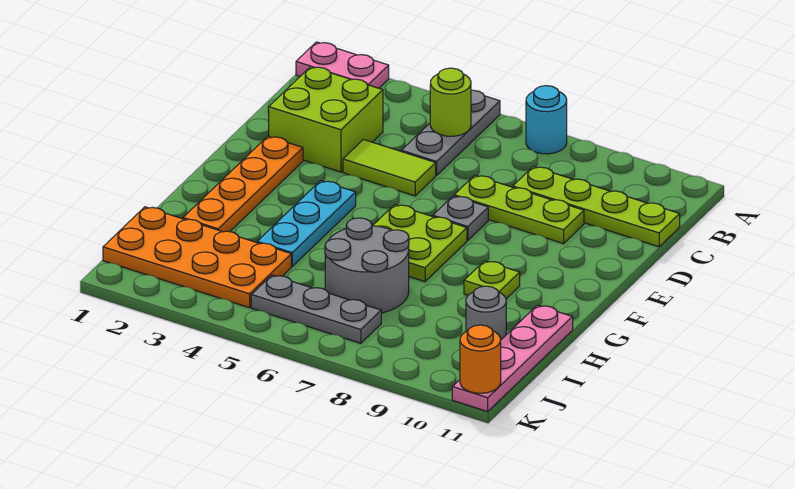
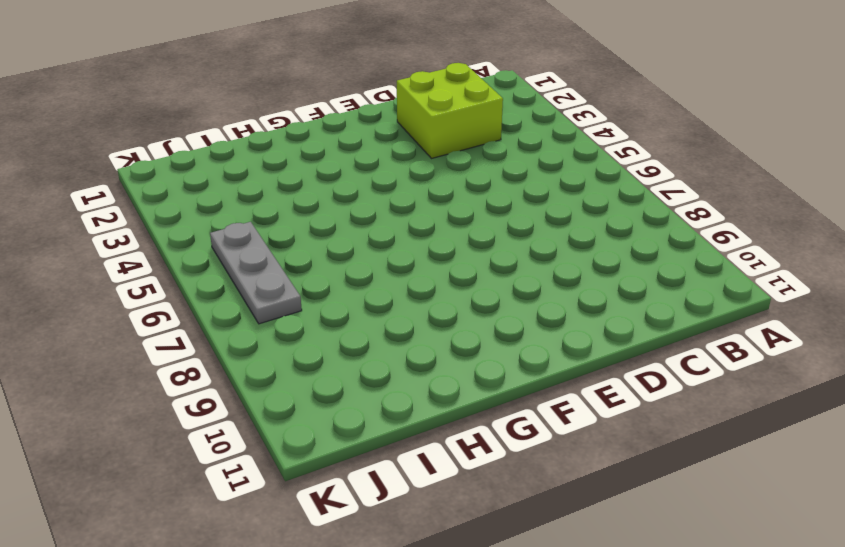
none -> pink 1x2 plate [296,42,389,88]
none -> grey 1x3 plate [401,90,500,175]
none -> cyan 1x1 round brick [526,86,567,154]

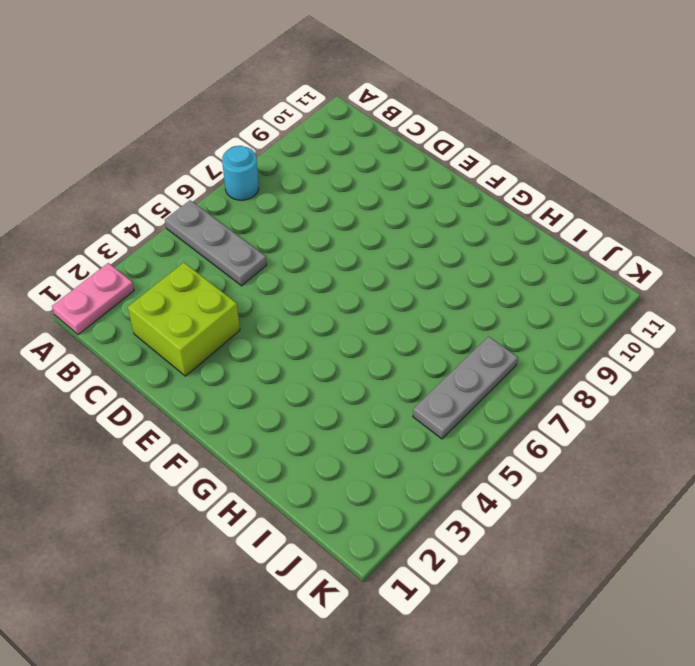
none -> lime 1x4 plate [513,167,680,247]
none -> lime 1x2 tile [343,140,436,196]
none -> lime 1x3 plate [454,175,584,244]

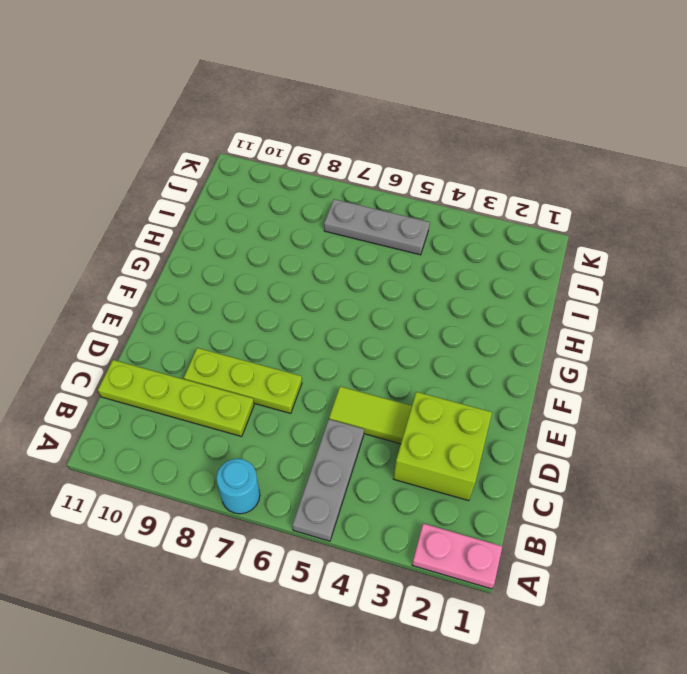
none -> orange 1x4 plate [183,136,303,232]
none -> grey 1x1 plate [433,196,488,240]
none -> cyan 1x3 plate [257,181,356,266]

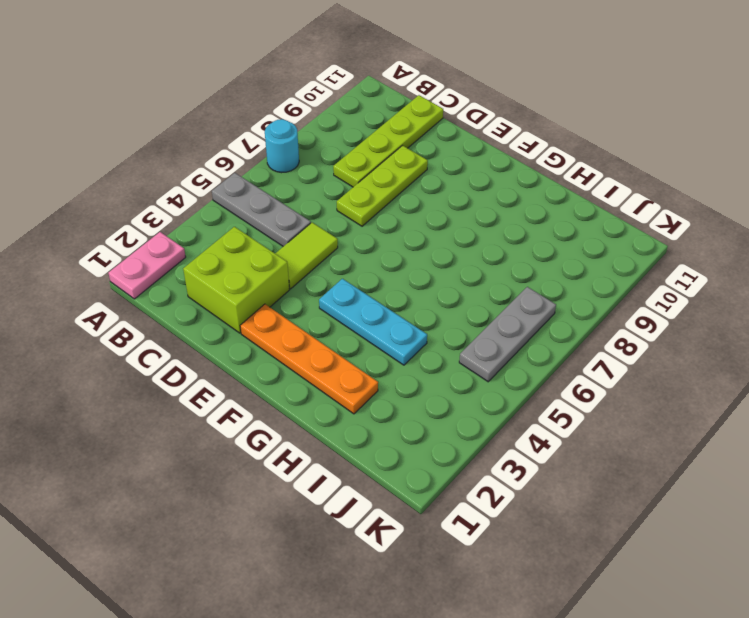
none -> grey 1x1 plate [433,196,488,240]
none -> lime 2x2 plate [373,205,467,281]
none -> lime 1x1 plate [464,261,520,299]

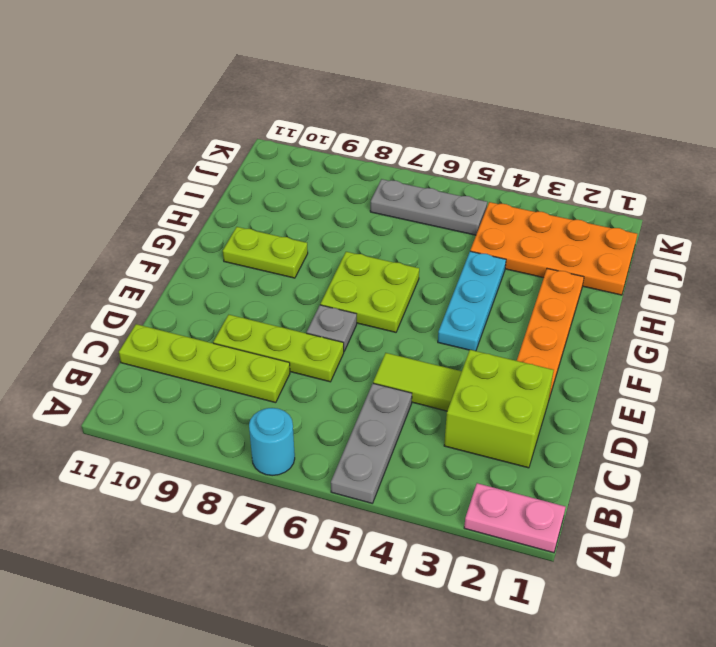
lime 1x2 plate [223,227,308,278] -> lime 1x1 plate [464,261,520,299]
none -> grey 2x2 round brick [325,218,409,313]
none -> pink 1x4 plate [452,305,573,412]
none -> grey 1x1 round brick [466,286,506,340]

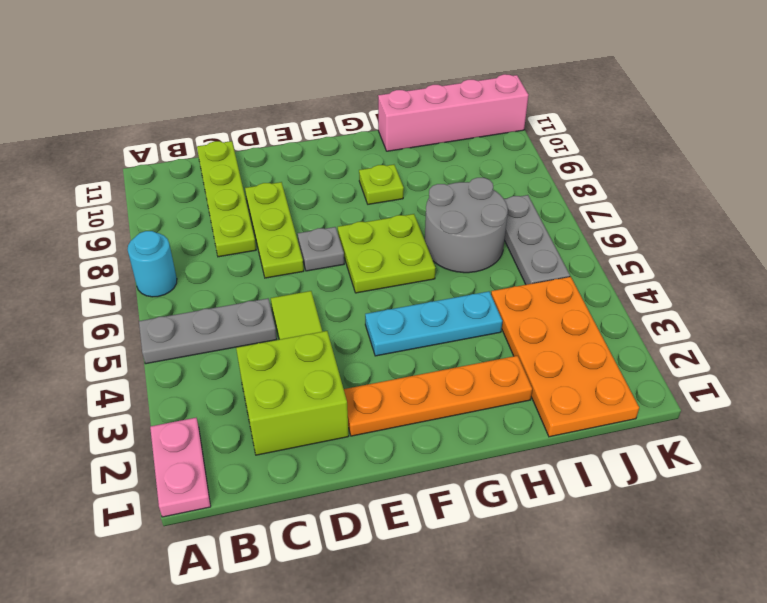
pink 1x4 brick [378,74,528,151] -> pink 1x4 plate [452,305,573,412]
none -> grey 1x1 round brick [466,286,506,340]
none -> lime 1x1 round brick [430,68,471,136]
none -> orange 1x1 round brick [460,325,501,393]

